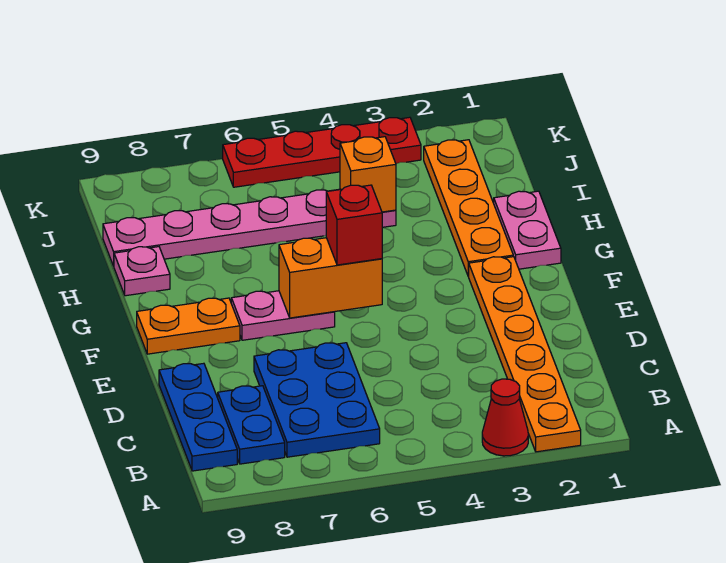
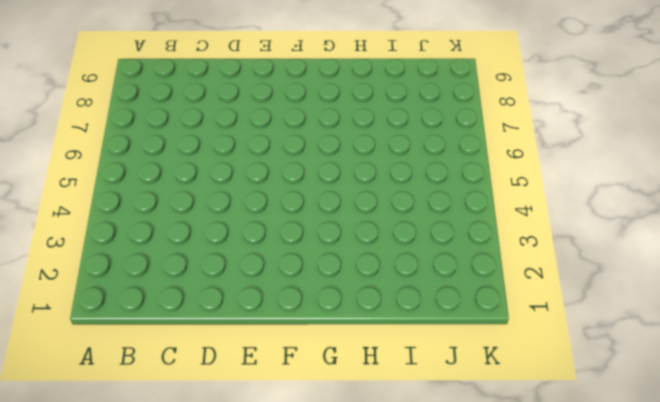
none -> orange 1x6 plate [468,257,581,452]
none -> red 1x1 cone [482,379,528,456]
none -> blue 2x3 plate [254,343,380,457]

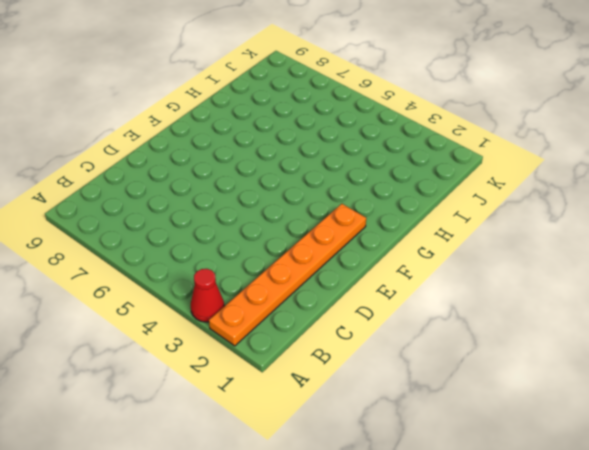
none -> blue 2x3 plate [254,343,380,457]
none -> blue 1x2 plate [218,386,285,464]
none -> blue 1x3 plate [159,363,237,471]

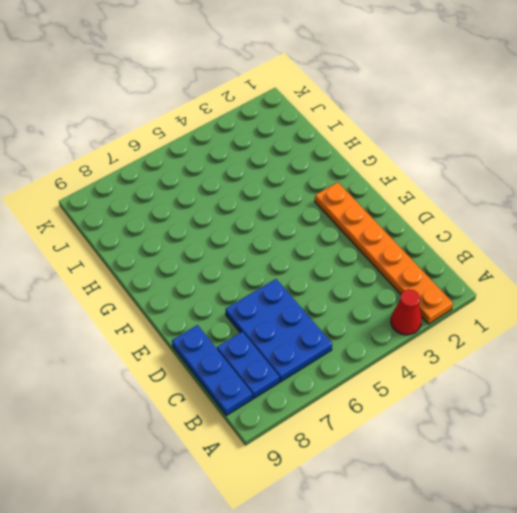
none -> pink 1x2 plate [231,291,335,340]
none -> orange 1x2 plate [137,298,240,354]
none -> pink 1x2 plate [494,191,561,269]

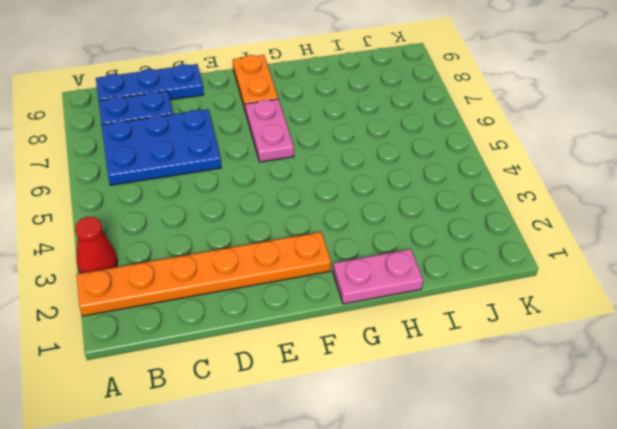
none -> orange 1x4 plate [424,140,513,276]
none -> pink 1x1 plate [114,247,170,296]
none -> pink 1x6 plate [103,189,396,266]

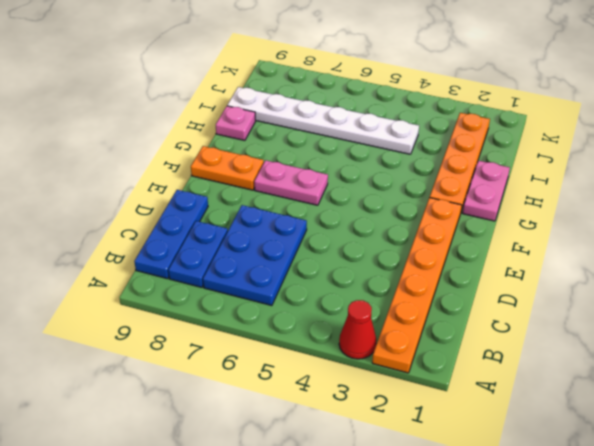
white 1x6 plate [227,87,419,154] -> pink 1x6 plate [103,189,396,266]
none -> red 1x4 plate [223,117,421,187]
none -> orange 1x2 brick [279,238,382,318]
none -> orange 1x1 brick [340,137,396,212]

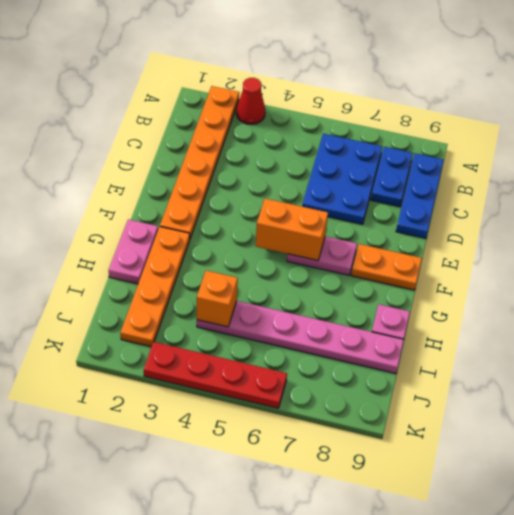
none -> red 1x1 brick [326,185,383,265]

